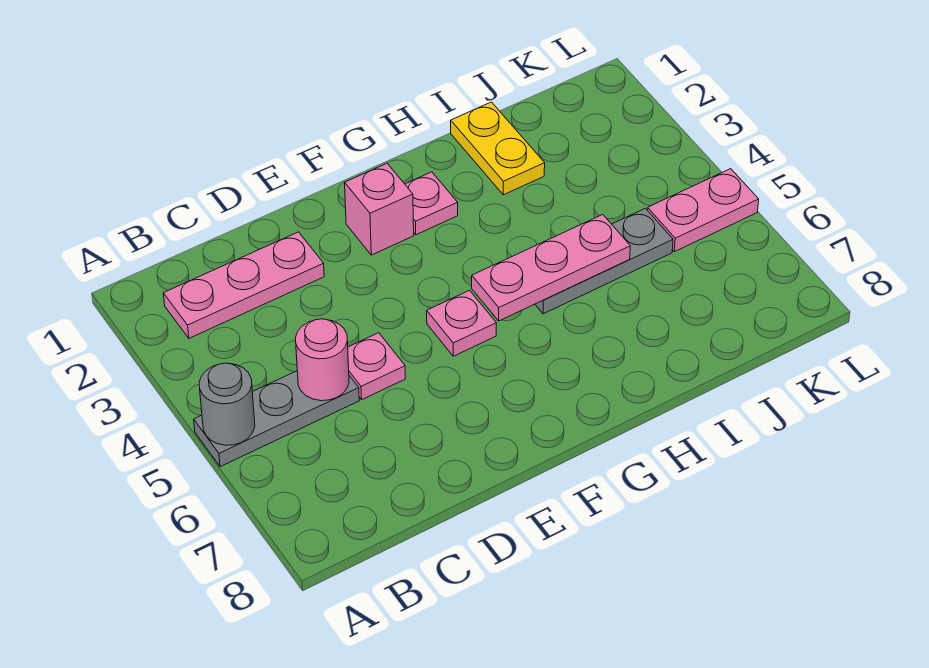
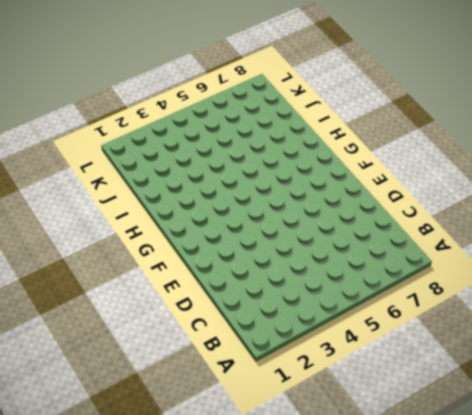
none -> grey 1x3 plate [194,371,359,467]
none -> pink 1x3 plate [163,232,324,338]
none -> pink 1x1 plate [348,333,405,399]

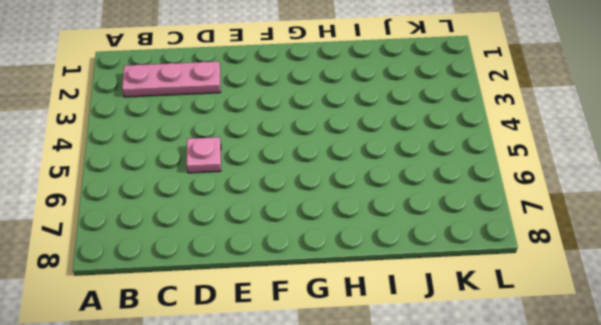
none -> grey 1x3 plate [194,371,359,467]
none -> pink 1x1 brick [345,164,414,255]
none -> pink 1x1 plate [427,291,496,356]

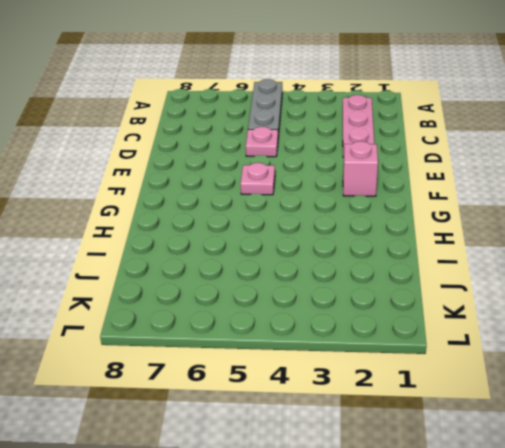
none -> pink 1x1 plate [405,172,458,235]
none -> grey 1x3 plate [535,208,673,314]
none -> yellow 1x2 plate [451,102,545,195]

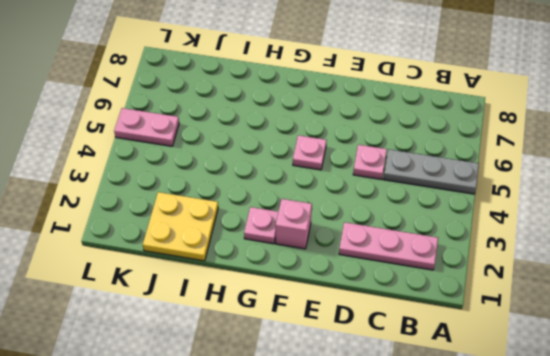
yellow 2x2 plate [143,192,218,261] -> yellow 1x2 plate [451,102,545,195]
none -> grey 1x3 plate [535,208,673,314]
none -> grey 1x1 round brick [199,363,255,445]
none -> pink 1x1 round brick [295,319,349,401]

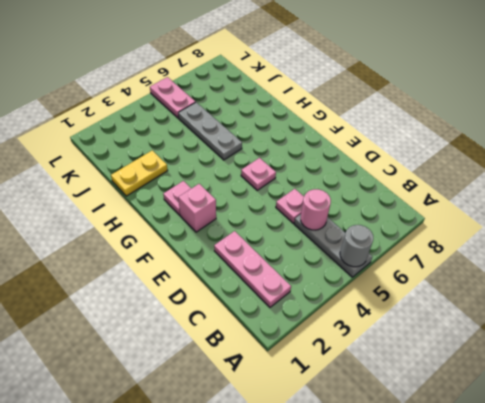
none -> pink 1x3 plate [472,215,630,321]

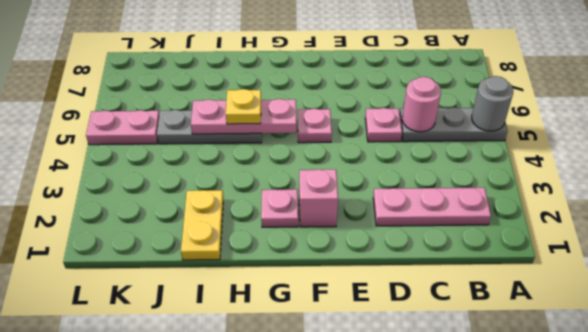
yellow 1x1 plate [226,89,261,124] -> none

